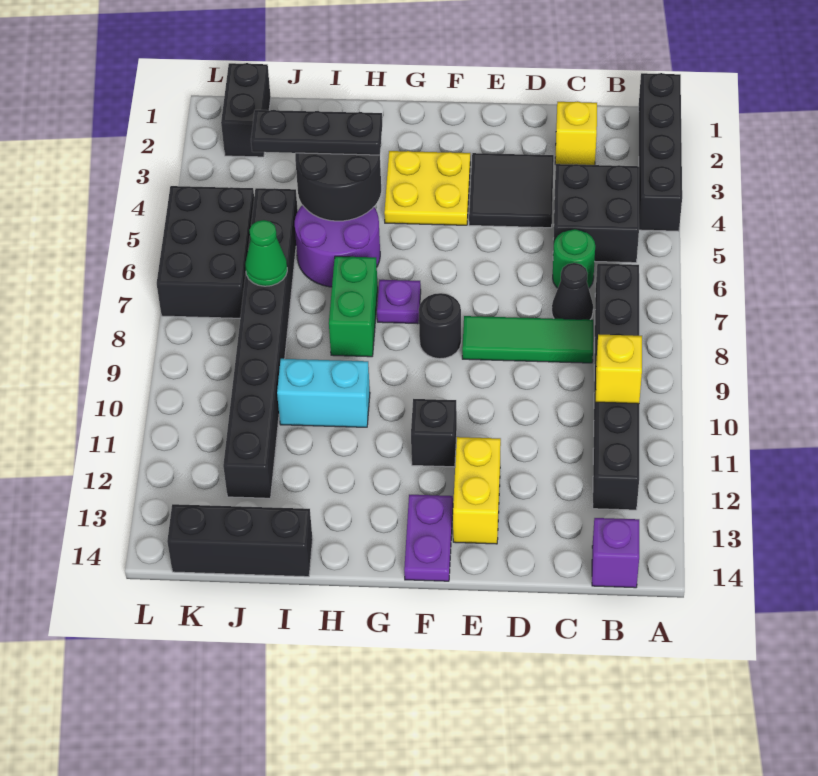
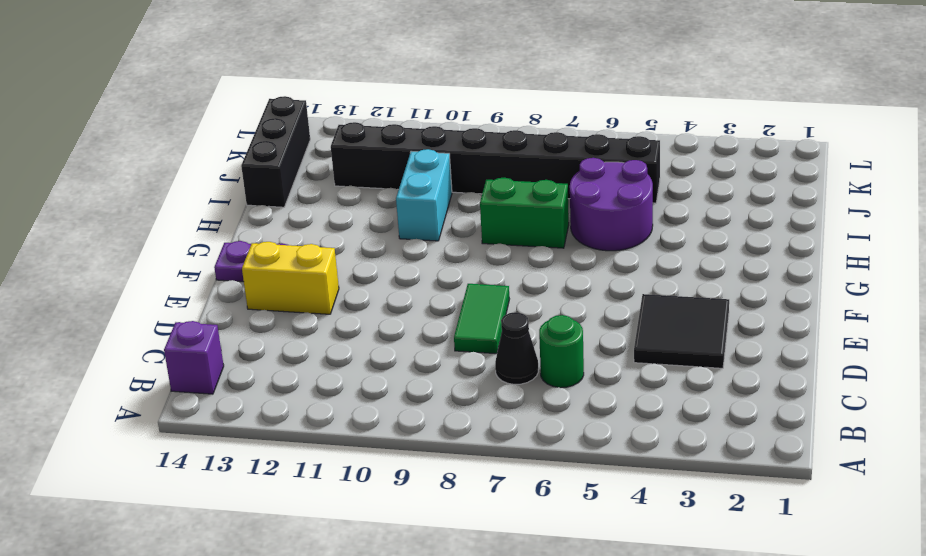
green 1x2 tile [454,284,509,354] -> green 1x3 tile [462,316,593,363]
none -> black 1x4 brick [638,73,682,231]
none -> black 2x2 brick [553,164,639,263]
none -> black 1x6 brick [593,264,639,510]

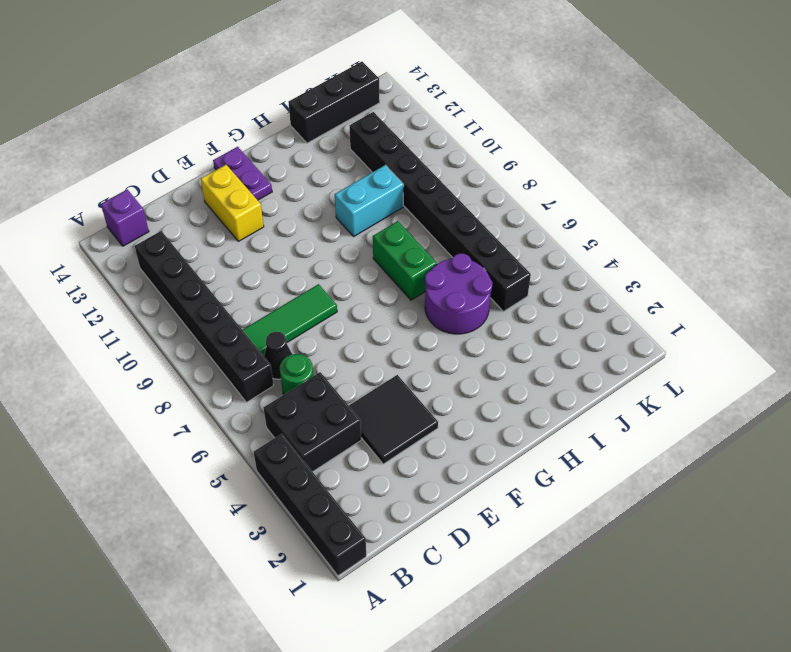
none -> yellow 1x1 brick [555,101,597,165]
none -> yellow 2x2 plate [384,151,470,225]
none -> black 1x1 round brick [419,293,461,359]

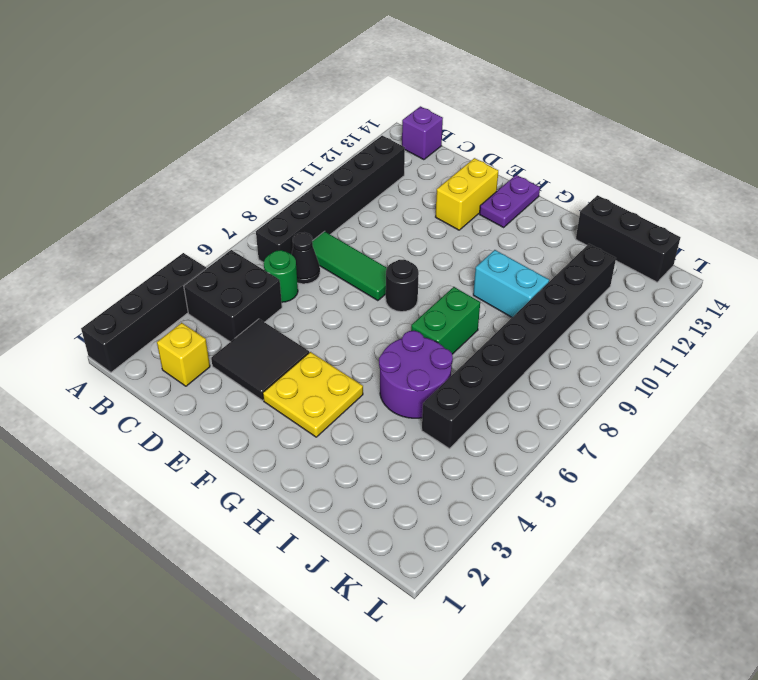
none -> black 1x1 brick [411,399,457,467]
none -> purple 1x1 plate [377,280,421,324]
none -> black 1x2 brick [221,63,271,157]

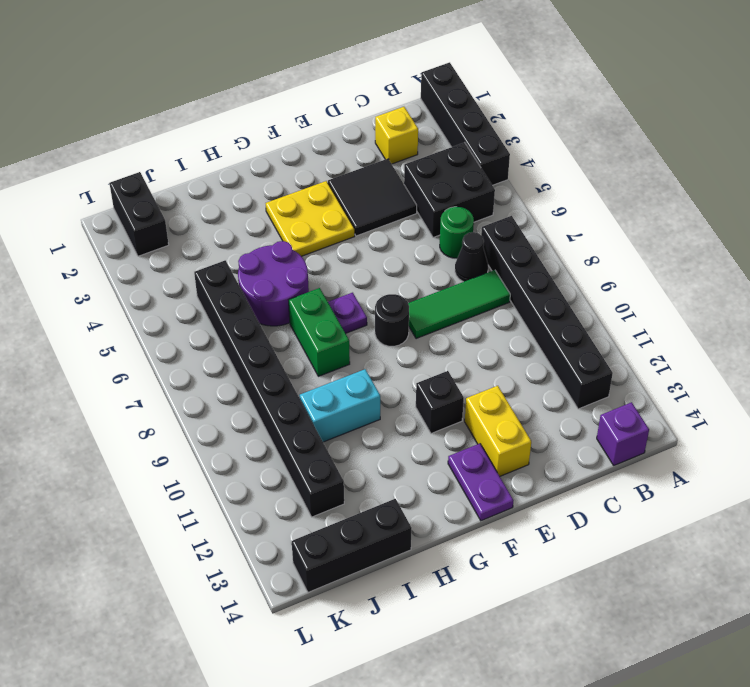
none -> black 2x3 brick [157,186,254,318]
none -> yellow 1x1 brick [596,335,642,404]
none -> black 2x2 round brick [295,153,381,221]

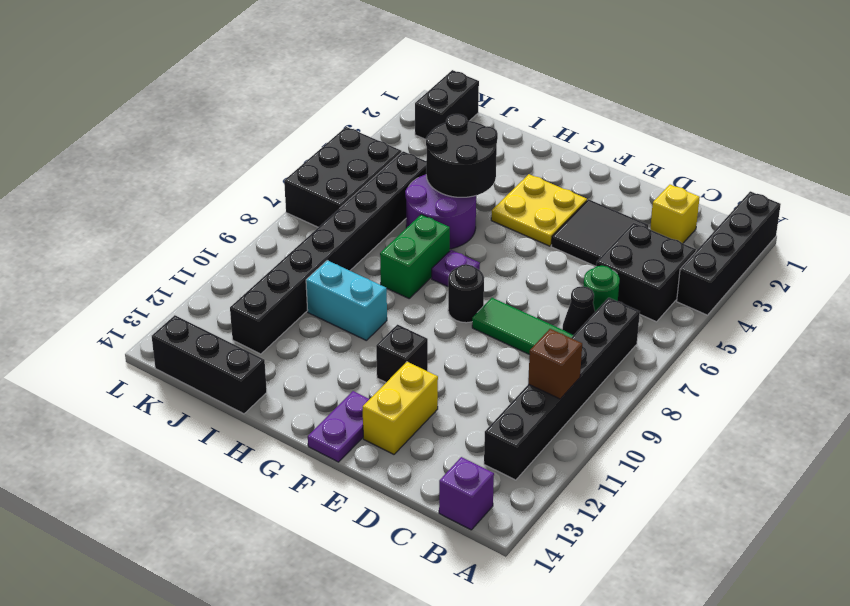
brown 1x1 brick [528,329,582,399] -> yellow 1x1 brick [596,335,642,404]
none -> green 1x1 cone [245,220,287,286]
none -> black 1x3 plate [251,110,382,155]

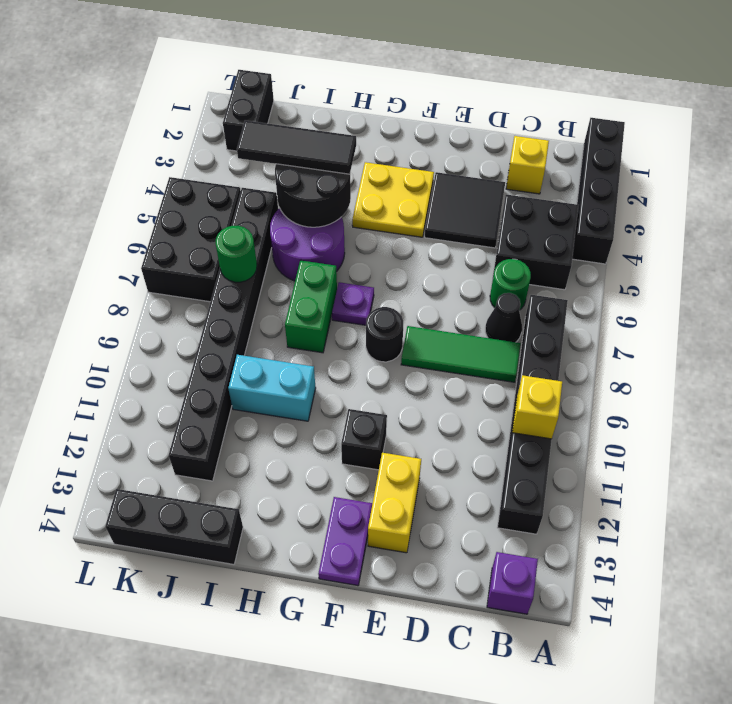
black 1x3 tile [237,120,356,174] -> black 1x3 plate [251,110,382,155]
green 1x1 round brick [215,226,257,282] -> green 1x1 cone [245,220,287,286]

